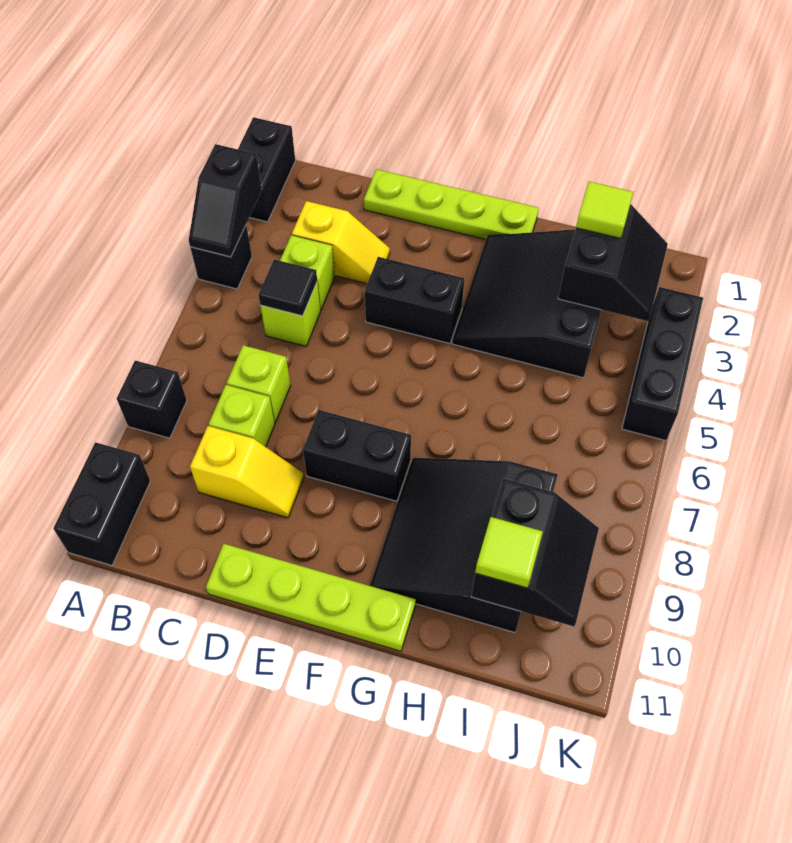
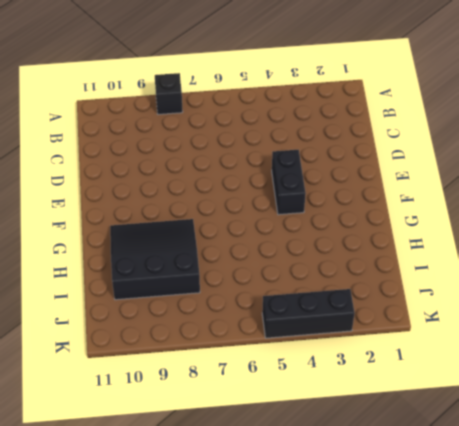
none -> black 1x2 brick [238,117,295,222]
none -> black 1x1 brick [190,225,252,289]
none -> black 1x2 brick [53,442,150,565]

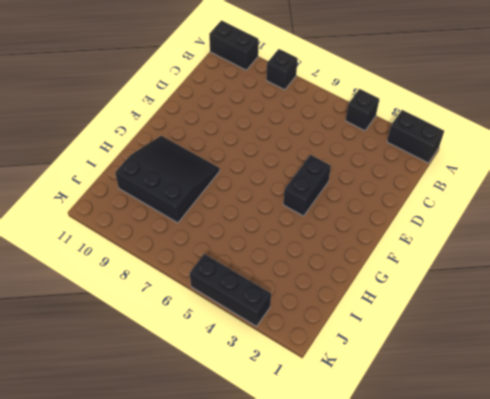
none -> yellow 1x2 slope [292,201,390,284]
none -> lime 1x1 brick [280,235,335,310]
none -> lime 1x1 brick [260,282,320,346]

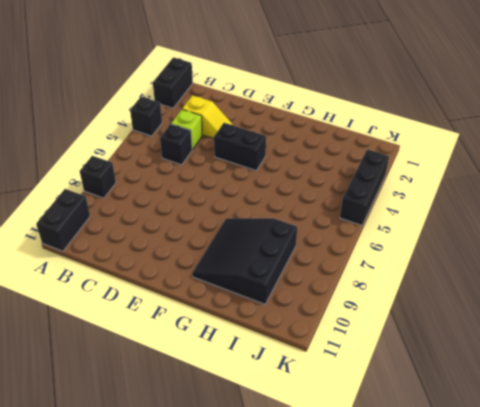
black 1x1 brick [160,124,192,165] -> lime 1x1 brick [260,282,320,346]
none -> lime 1x1 brick [227,345,291,423]
none -> lime 1x1 brick [209,385,275,447]
none -> yellow 1x2 slope [190,426,304,518]

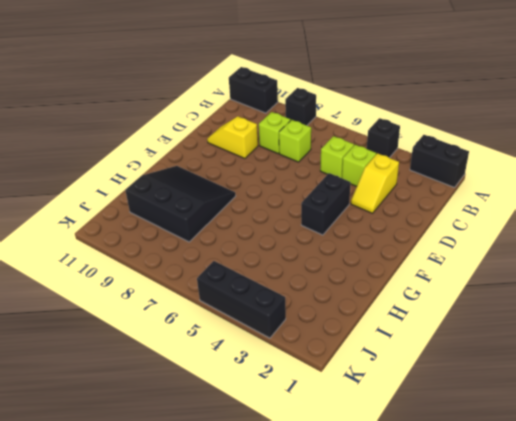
yellow 1x2 slope [207,116,258,159] -> yellow 1x2 slope turned to [190,426,304,518]
none -> lime 1x4 plate [364,169,539,239]
none -> lime 1x4 plate [206,544,416,651]
none -> black 1x2 brick [303,410,411,501]

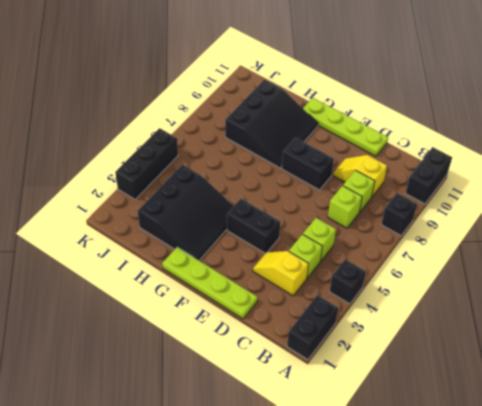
none -> black 1x2 slope [189,144,262,257]
none -> black 1x1 tile [259,259,317,316]
none -> black 2x2 slope [558,204,668,321]

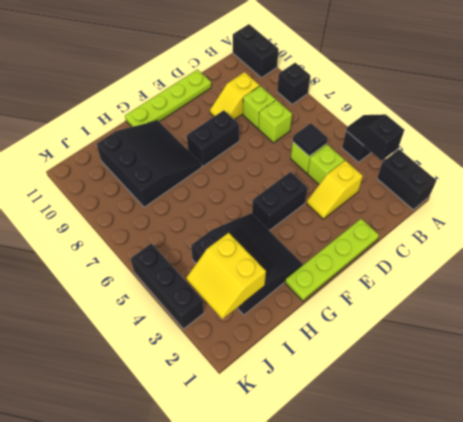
yellow 2x2 slope [186,233,266,319] -> black 2x2 slope [558,204,668,321]
none -> black 2x2 slope [471,478,599,627]
none -> lime 1x1 tile [576,182,633,238]
none -> lime 1x1 tile [475,517,543,588]

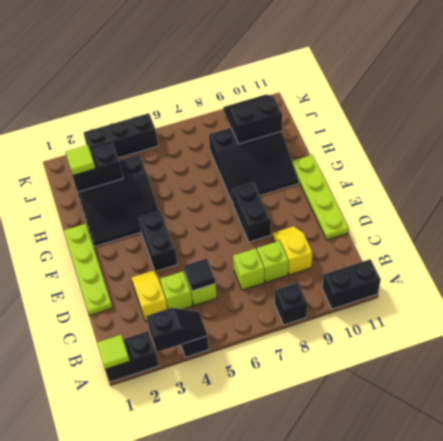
lime 1x1 tile [97,335,130,369] -> lime 1x1 tile moved to [475,517,543,588]

